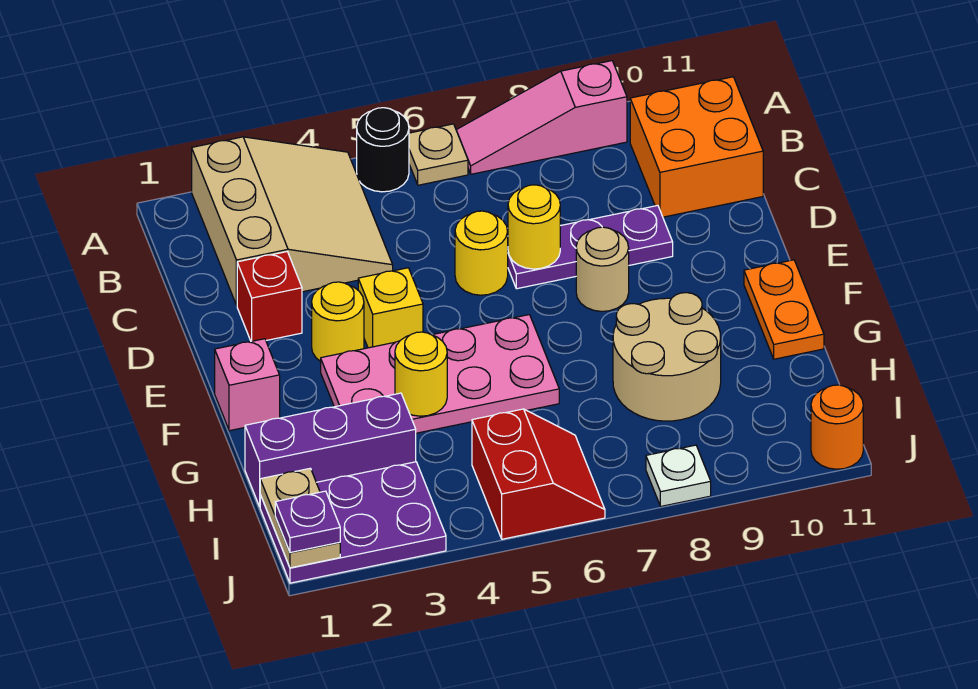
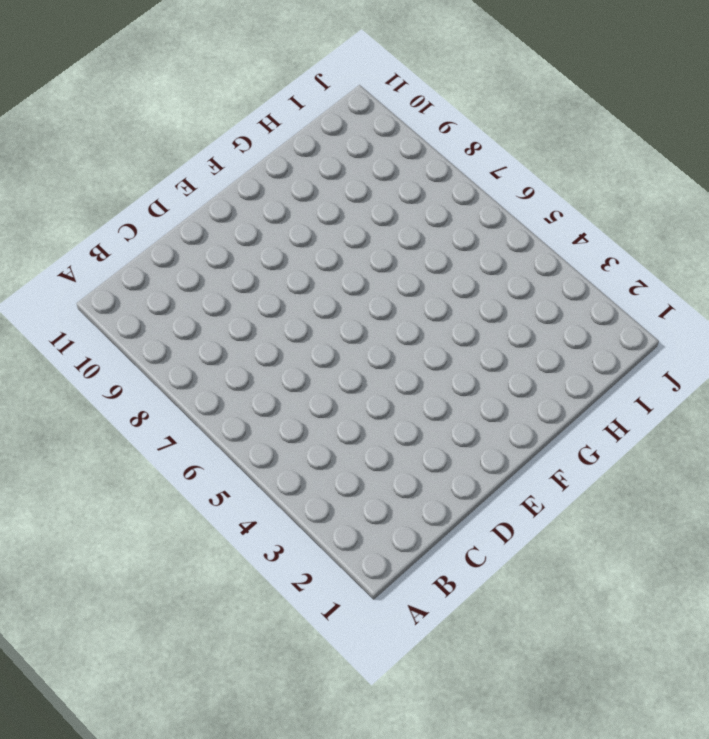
none -> tan 3x3 slope [192,137,393,305]
none -> black 1x1 round brick [357,108,409,192]
none -> tan 1x1 plate [409,124,468,185]

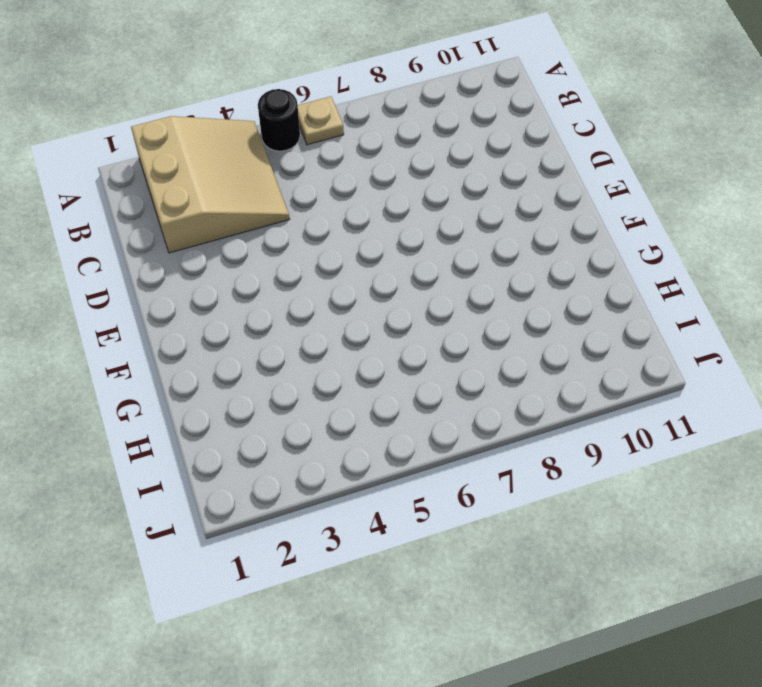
none -> pink 1x3 slope [456,61,627,174]
none -> orange 2x2 brick [630,77,763,217]
none -> red 1x1 brick [237,252,302,341]

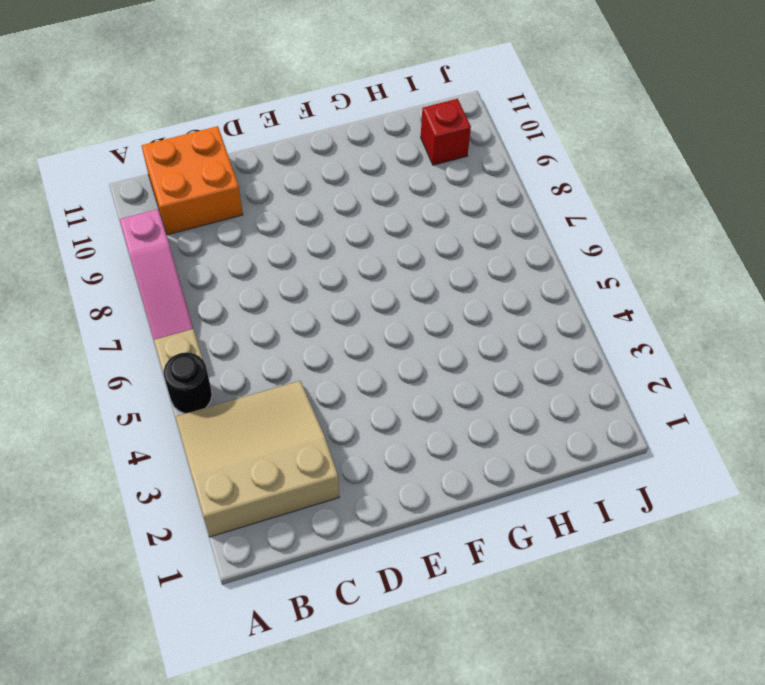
red 1x1 brick [421,99,471,165] -> red 1x1 brick moved to [237,252,302,341]
none -> yellow 1x1 round brick [455,211,508,295]
none -> purple 1x3 plate [508,206,673,289]
none -> yellow 1x1 round brick [312,282,364,361]

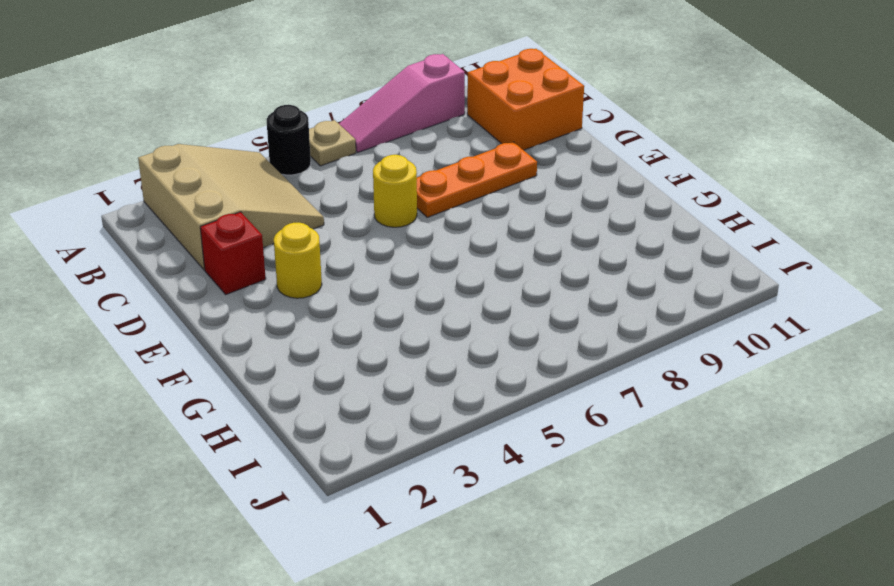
orange 1x3 plate [417,142,537,217] -> purple 1x3 plate [508,206,673,289]
none -> yellow 1x1 brick [358,268,423,348]
none -> tan 1x1 round brick [576,227,629,311]
none -> pink 1x1 brick [215,339,280,431]

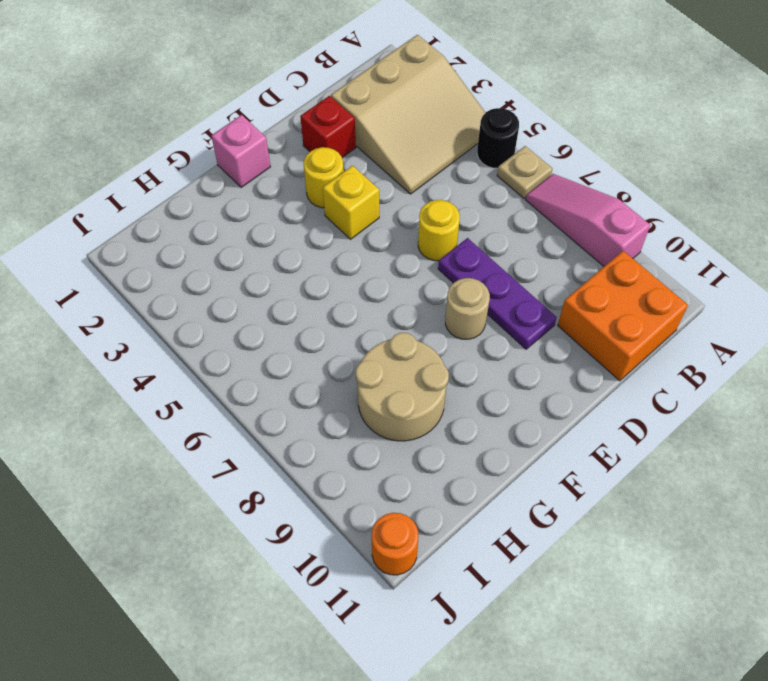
none -> pink 2x4 plate [321,315,559,433]
none -> orange 1x2 plate [744,260,824,359]
none -> purple 1x3 brick [245,393,416,507]

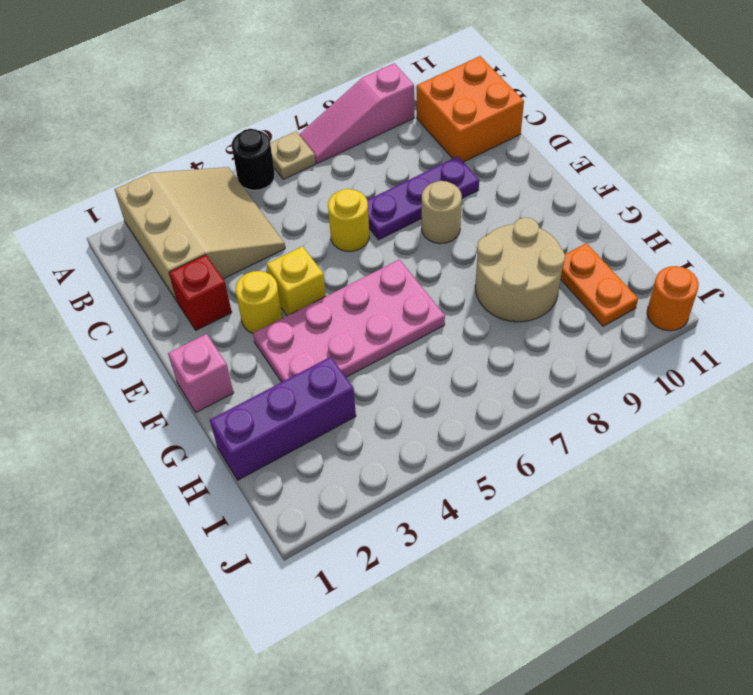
orange 1x2 plate [561,243,638,326] -> orange 1x2 plate moved to [744,260,824,359]
none -> purple 2x3 plate [260,462,446,583]
none -> red 2x2 slope [472,409,605,539]
none -> white 1x1 plate [646,445,711,506]

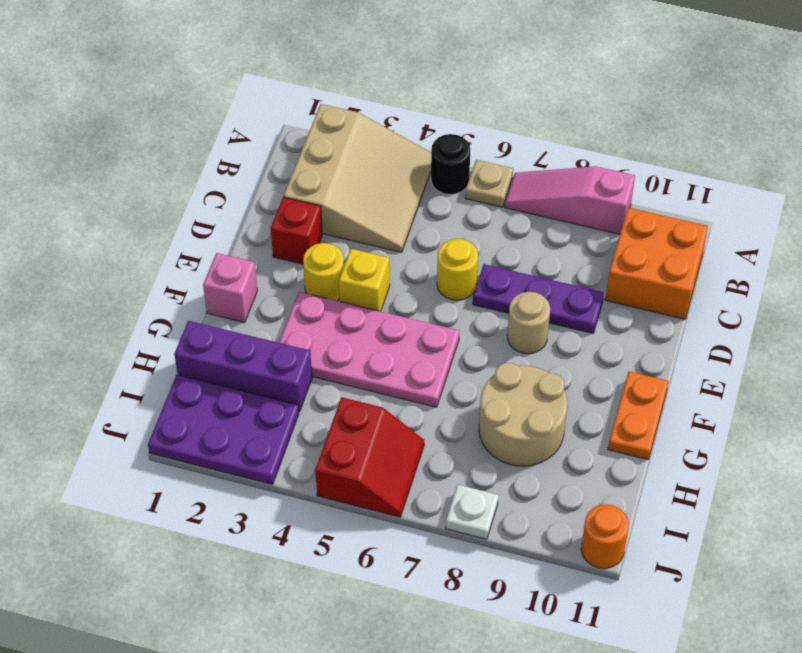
none -> yellow 1x1 round brick [508,185,560,269]
none -> yellow 1x1 round brick [395,332,447,416]
none -> tan 1x2 plate [260,468,340,568]

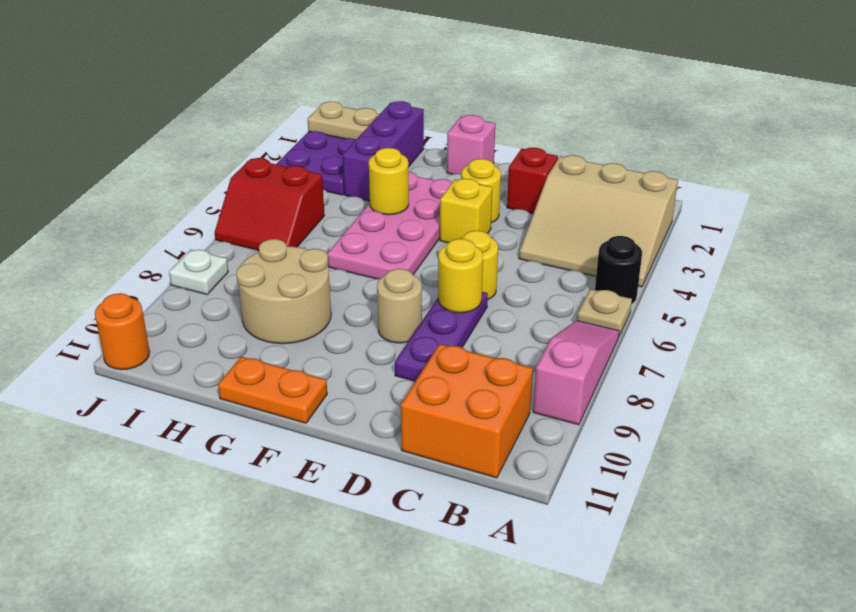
none -> purple 1x1 plate [275,491,340,553]

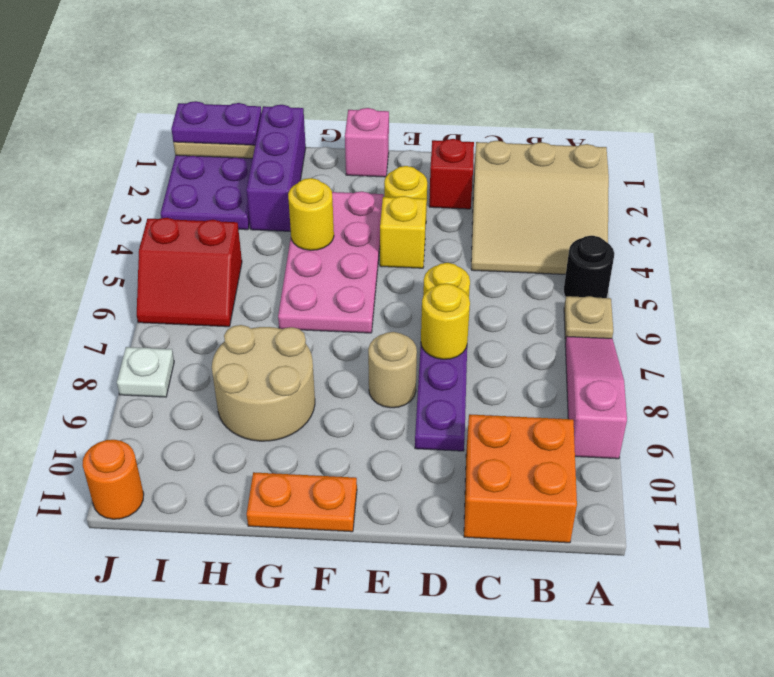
purple 1x2 plate [171,101,262,145] -> purple 1x1 plate [275,491,340,553]

